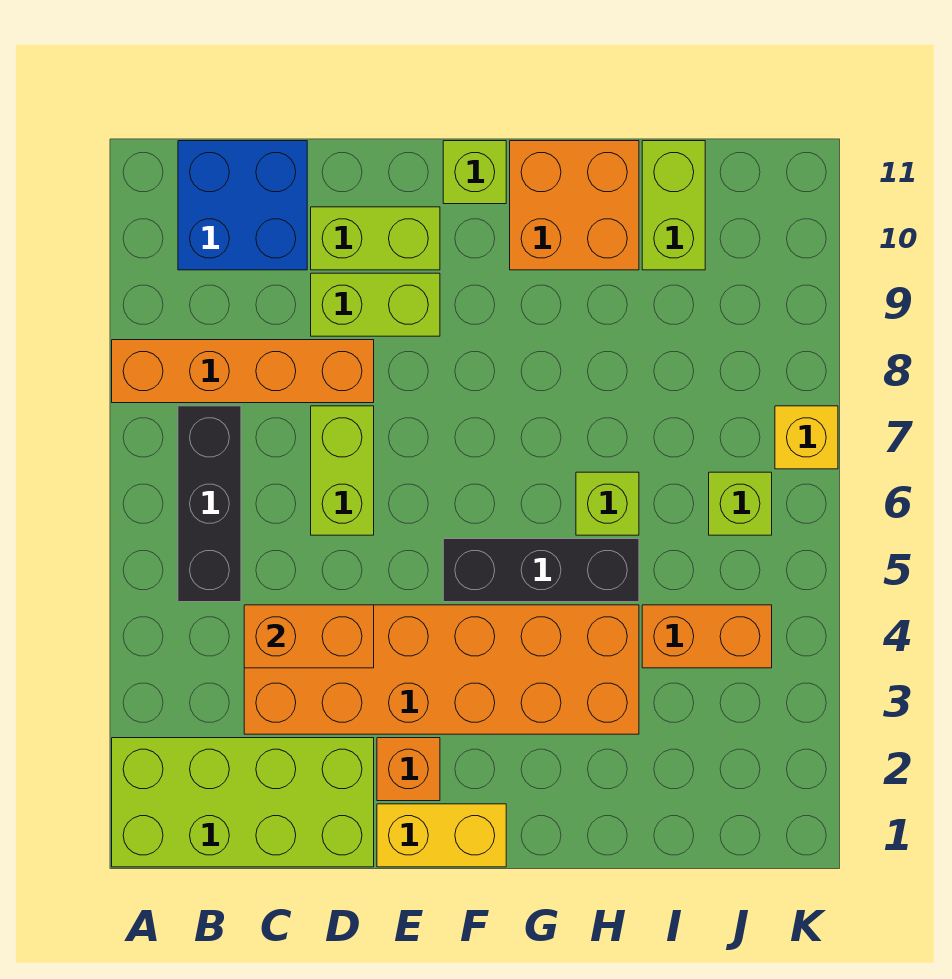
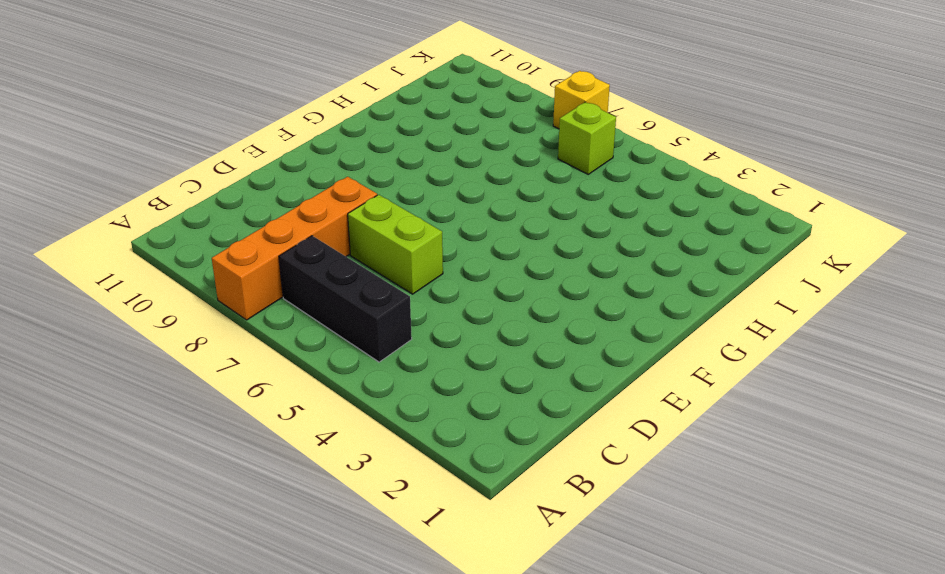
none -> lime 2x4 brick [112,738,374,867]
none -> blue 2x2 brick [178,141,307,270]
none -> orange 2x6 brick [244,605,639,734]

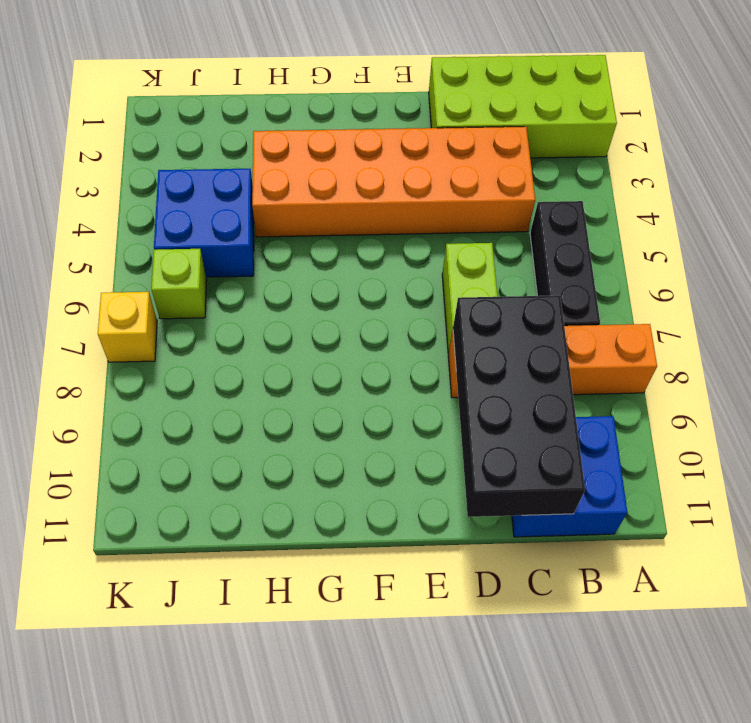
black 2x4 brick [453,295,585,517] -> none
blue 2x2 brick [154,169,254,277] -> orange 1x2 brick [642,605,772,668]
none -> lime 1x2 brick [311,273,440,336]
none -> lime 1x2 brick [311,207,440,270]
none -> yellow 1x2 brick [377,804,506,867]

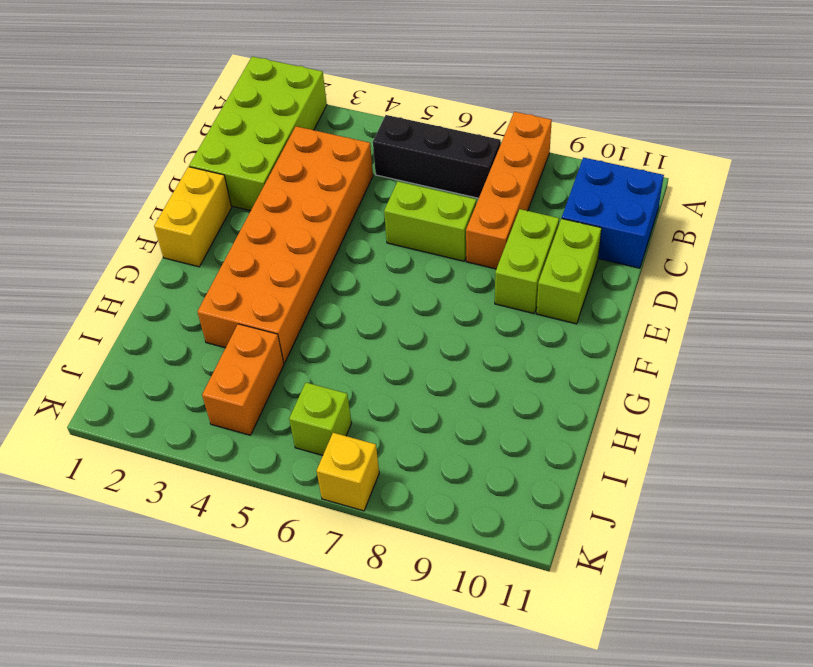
none -> orange 1x1 brick [377,738,440,801]
none -> black 1x3 brick [443,539,639,602]
none -> lime 1x1 brick [443,141,506,204]

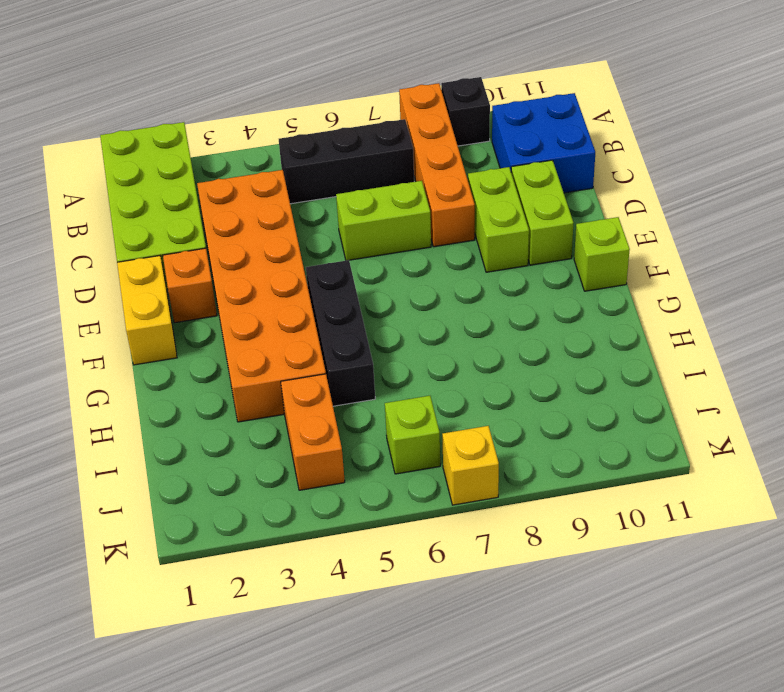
black 1x1 brick [441,77,490,146] -> none
none -> orange 2x2 brick [510,141,639,270]
none -> lime 1x1 brick [576,472,639,535]
none -> lime 1x2 brick [642,141,705,270]

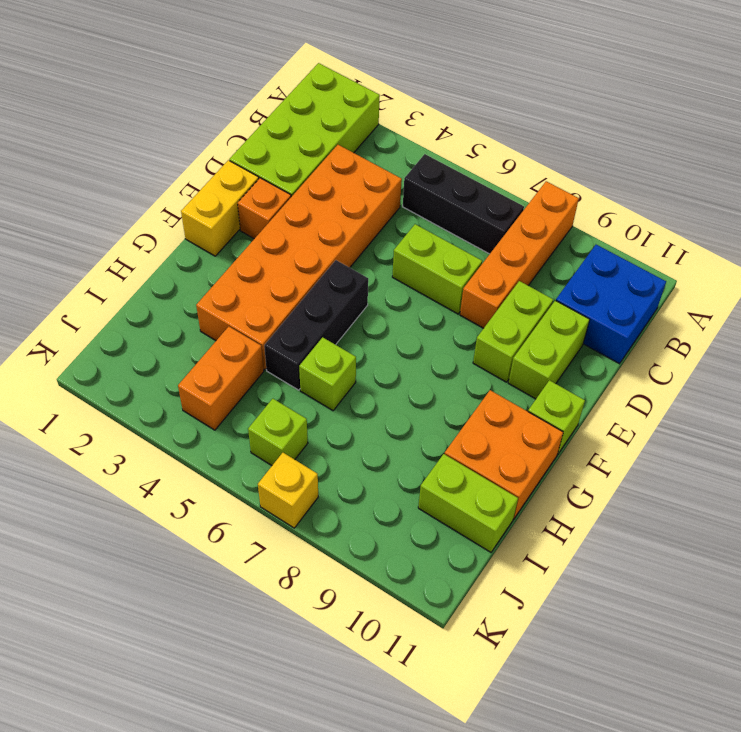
none -> orange 1x2 brick [244,605,374,668]

